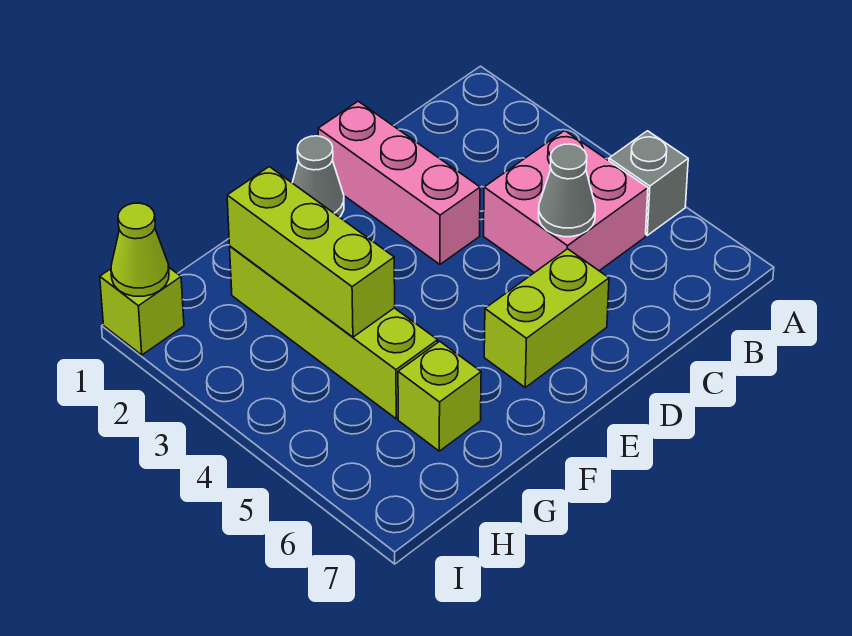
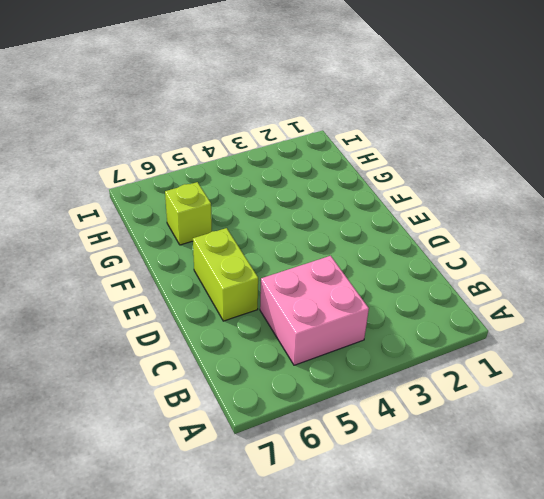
none -> grey 1x1 brick [609,131,688,235]
none -> pink 1x3 brick [318,101,480,264]

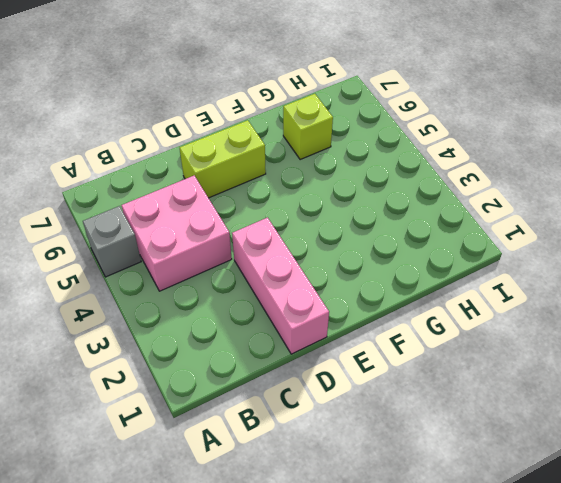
none -> grey 1x1 cone [292,136,344,217]
none -> lime 1x4 brick [230,246,438,419]

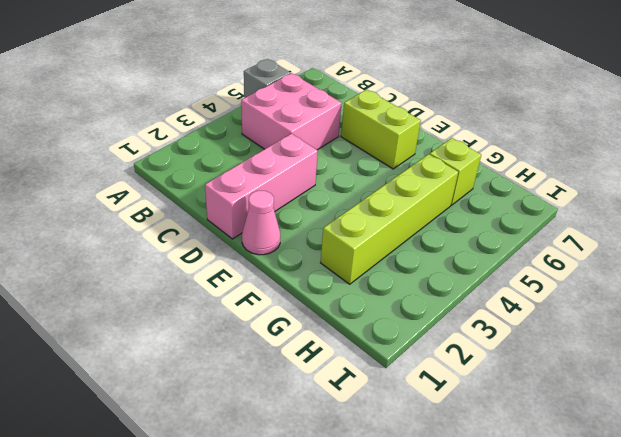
pink 1x1 cone [242,191,280,255] -> grey 1x1 cone [292,136,344,217]
none -> lime 1x1 brick [100,268,184,355]
none -> grey 1x1 cone [539,144,595,237]

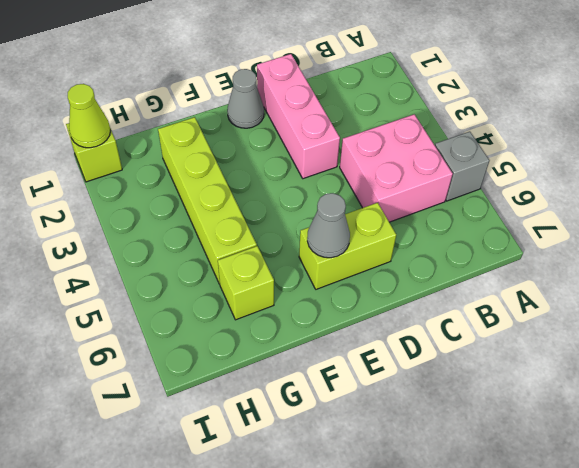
grey 1x1 cone [307,193,350,258] -> grey 1x1 cone moved to [539,144,595,237]
none -> lime 1x3 brick [227,167,395,337]

